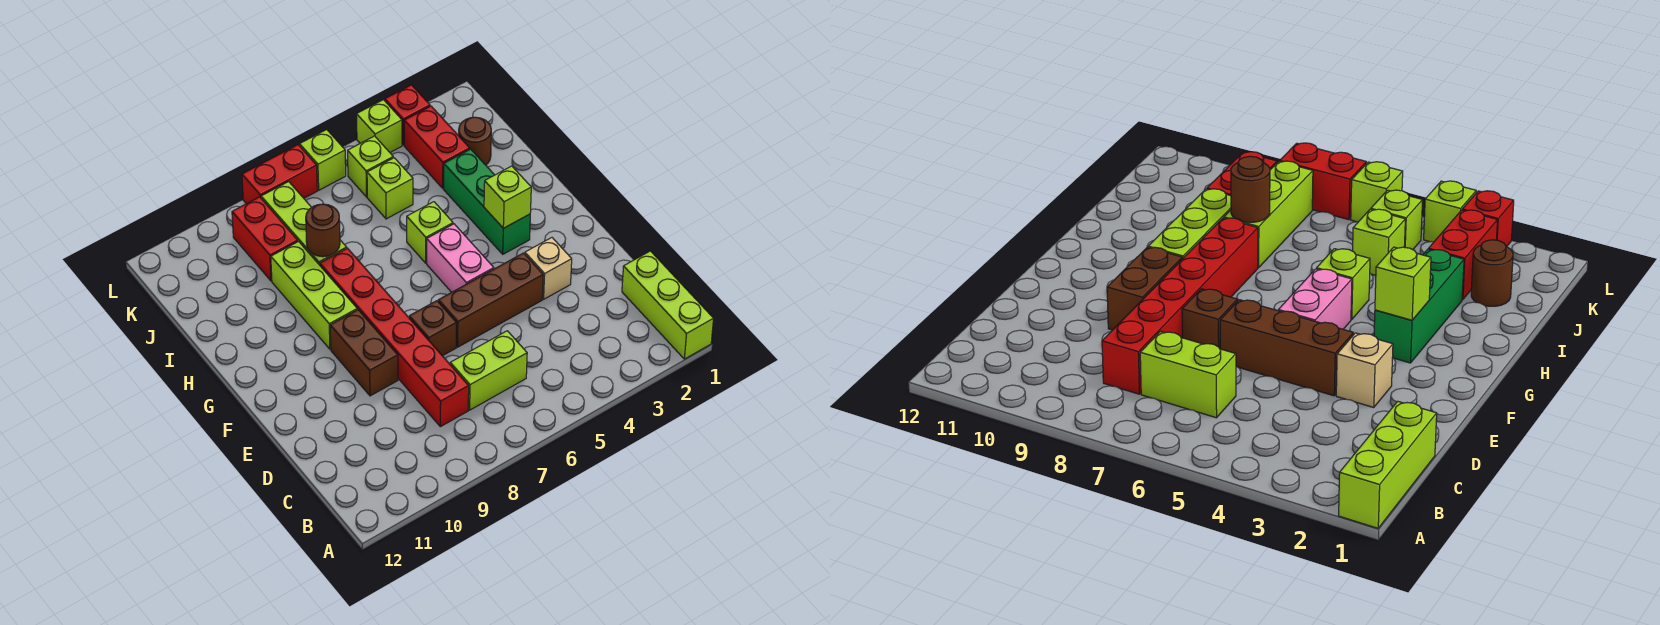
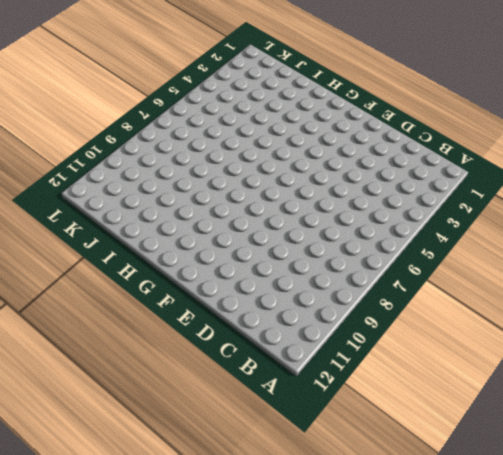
none -> lime 1x3 brick [622,251,714,359]
none -> lime 1x2 brick [450,331,527,410]
none -> red 1x6 brick [320,248,469,427]

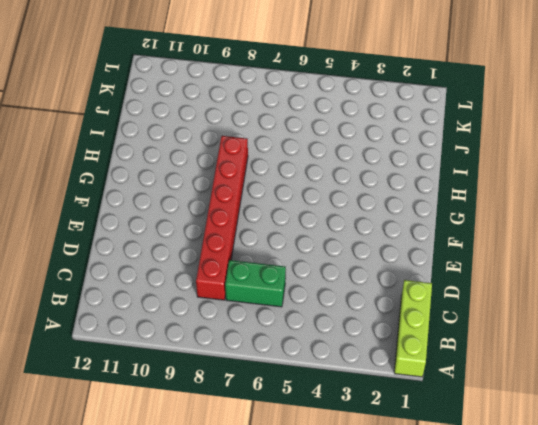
green 1x2 brick [225,260,286,307] -> lime 1x2 brick [450,331,527,410]
none -> tan 1x1 brick [525,238,572,299]
none -> brown 1x3 brick [438,253,543,347]
none -> brown 1x1 brick [409,301,456,356]

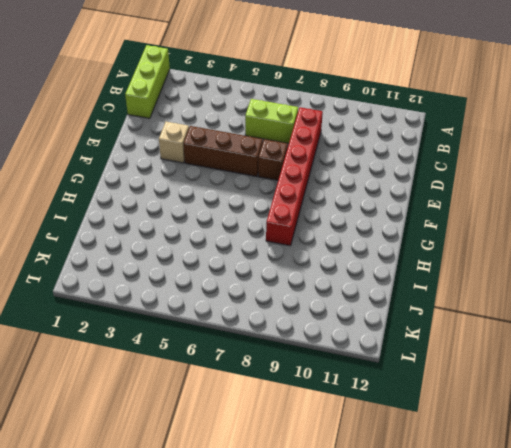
none -> brown 1x2 brick [330,310,398,396]
none -> pink 1x2 brick [427,224,494,292]
none -> green 1x3 brick [444,149,530,254]

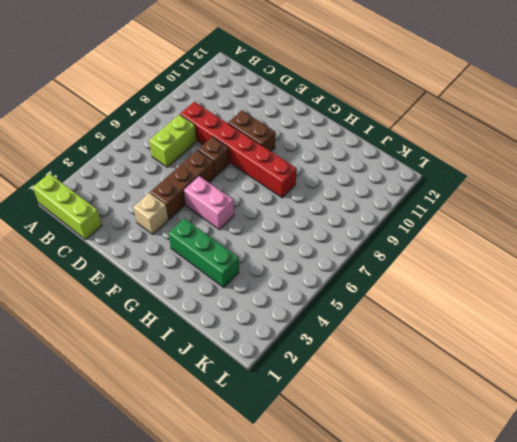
none -> lime 1x3 brick [271,242,357,349]
none -> lime 1x1 brick [407,202,453,263]
none -> lime 1x3 brick [261,182,347,265]

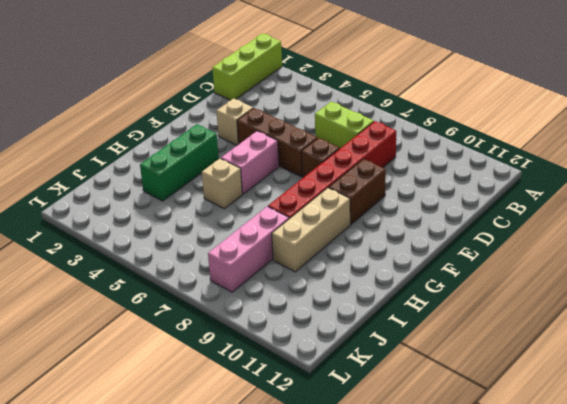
tan 1x3 brick [272,188,350,272] -> lime 1x3 brick [271,242,357,349]
tan 1x1 brick [202,159,242,209] -> lime 1x1 brick [407,202,453,263]
pink 1x3 brick [208,206,289,292] -> lime 1x3 brick [261,182,347,265]
none -> brown 1x1 round brick [459,117,491,165]
none -> red 1x2 brick [404,106,470,188]
none -> lime 1x1 brick [367,158,413,219]

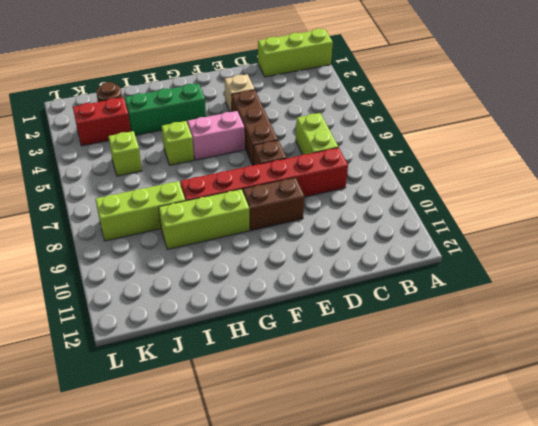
none -> red 1x2 brick [232,197,298,281]
none -> lime 1x1 brick [348,136,393,197]
none -> red 1x1 brick [385,85,430,145]

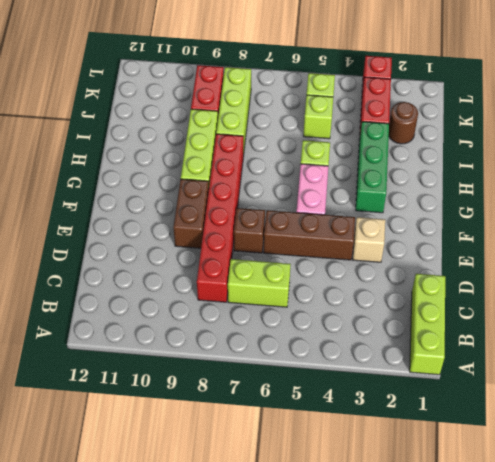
none -> lime 1x1 brick [357,100,402,152]
none -> lime 1x1 brick [300,129,346,190]
none -> red 1x2 brick [242,145,317,204]

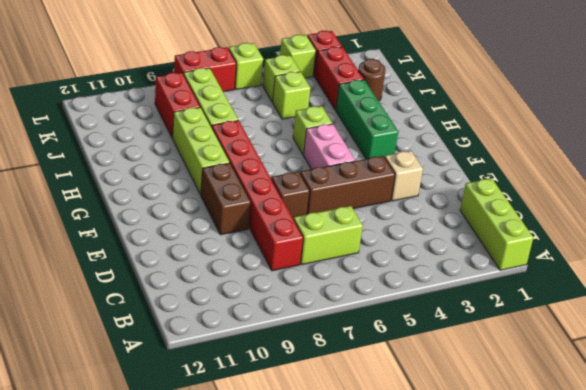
none -> lime 1x1 brick [484,166,531,228]
none -> brown 1x1 round brick [306,204,340,257]

